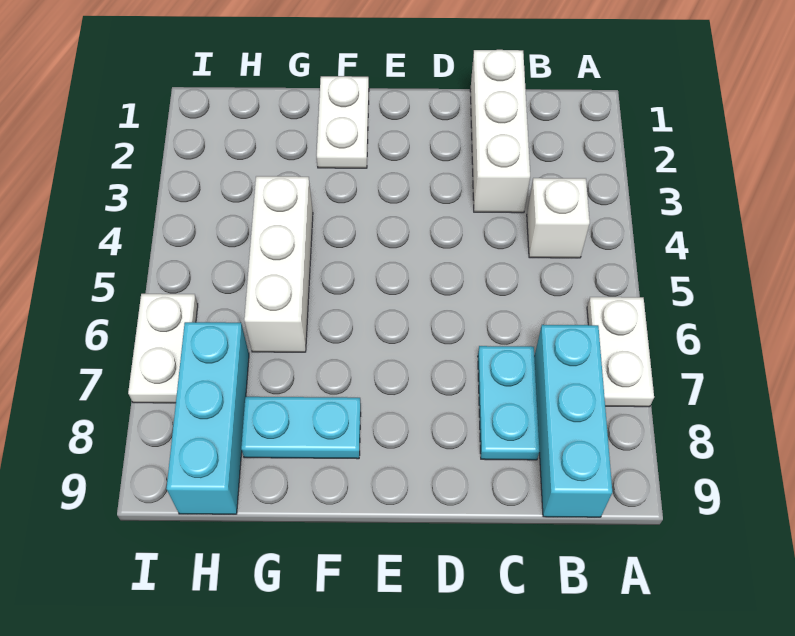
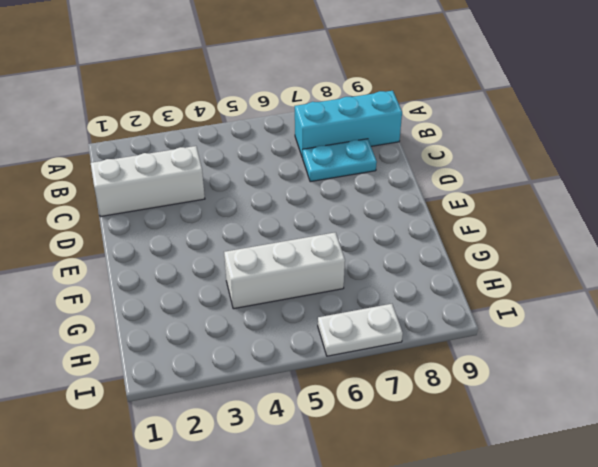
none -> white 1x2 plate [587,297,654,407]
none -> white 1x1 brick [527,178,590,258]

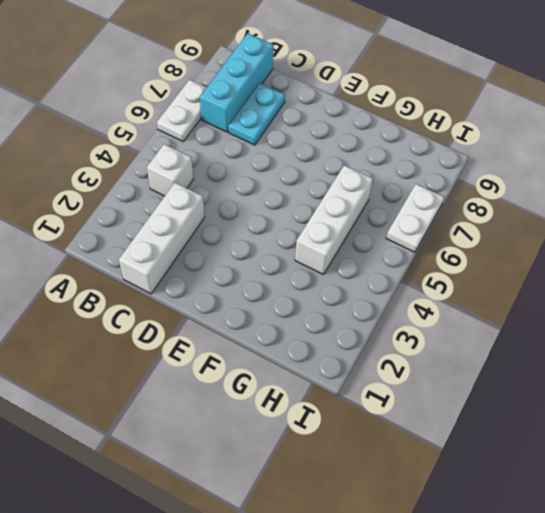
none -> white 1x2 plate [317,76,369,168]
none -> cyan 1x2 plate [241,397,361,459]

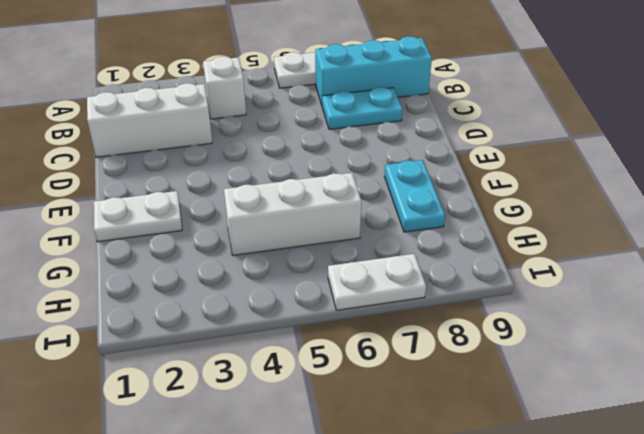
none -> cyan 1x3 brick [166,322,249,514]

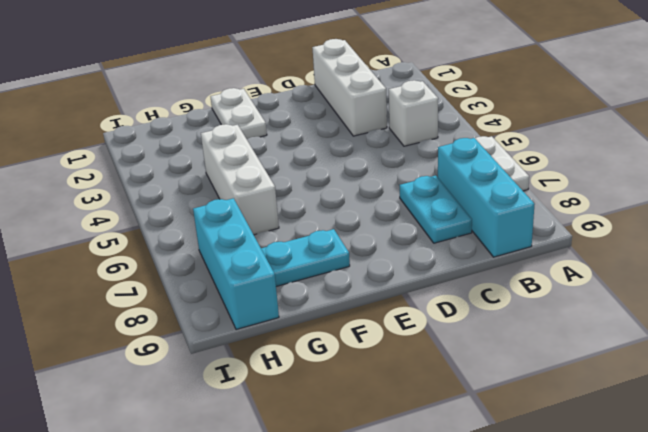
none -> white 1x2 plate [128,294,198,403]

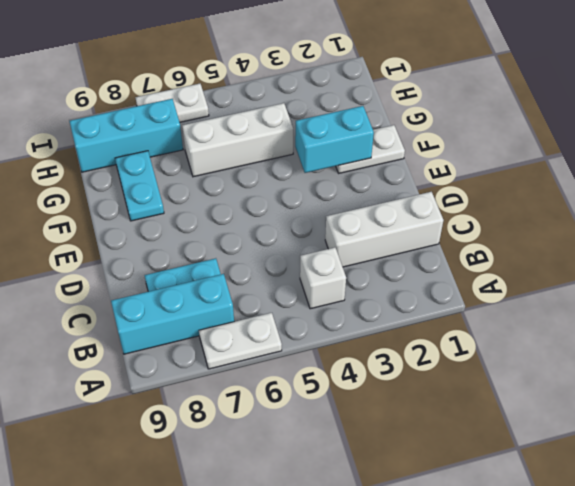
cyan 1x2 brick [295,106,374,173] -> none

